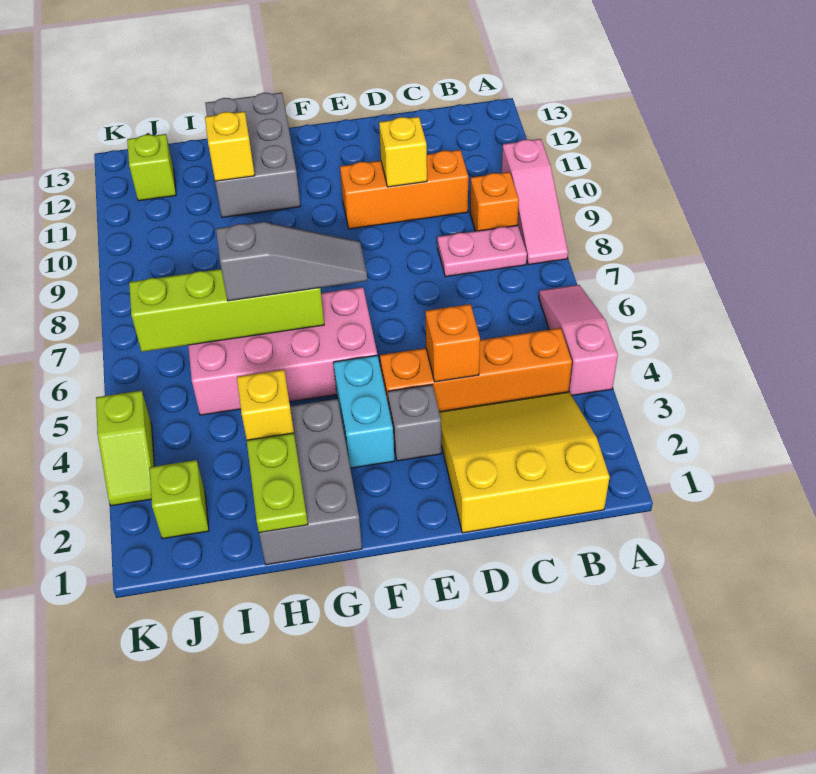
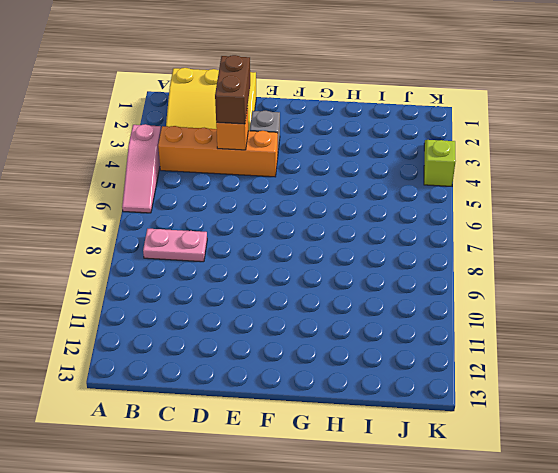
brown 1x2 brick [215,55,250,124] -> none
none -> pink 1x3 slope [502,139,568,265]
none -> orange 1x1 brick [470,172,519,231]
none -> orange 1x3 brick [340,150,468,229]

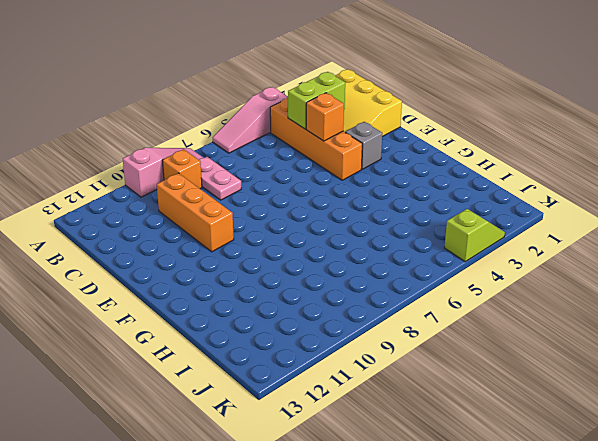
lime 1x2 brick [288,72,345,129] -> none
none -> cyan 1x2 brick [333,355,395,468]
none -> pink 2x4 brick [188,287,377,415]
none -> grey 2x3 brick [259,399,362,565]

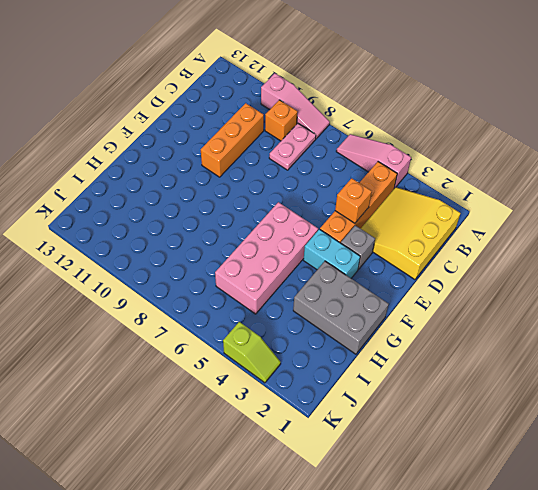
none -> grey 2x3 brick [205,93,300,217]
none -> lime 1x1 brick [149,460,209,539]
none -> lime 1x1 brick [127,134,176,201]

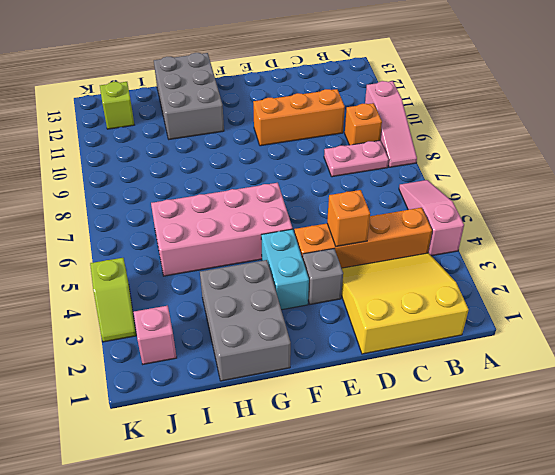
pink 1x1 brick [133,306,177,364] -> lime 1x1 brick [149,460,209,539]
none -> yellow 1x1 brick [379,117,427,187]
none -> lime 1x4 brick [129,269,324,352]
none -> lime 1x2 plate [247,433,308,533]

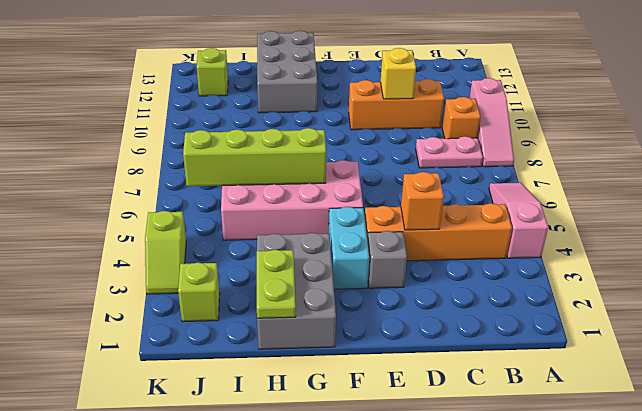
none -> yellow 3x3 slope [439,391,610,533]
none -> yellow 1x1 brick [237,370,294,440]
none -> yellow 1x1 brick [205,112,255,181]

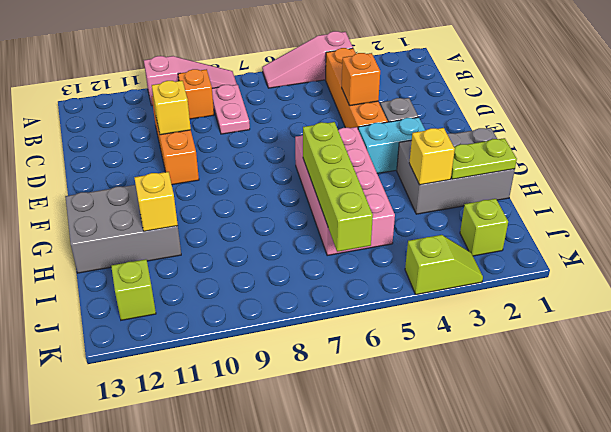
none -> yellow 3x3 slope [439,391,610,533]
none -> grey 1x3 slope [216,222,367,301]

